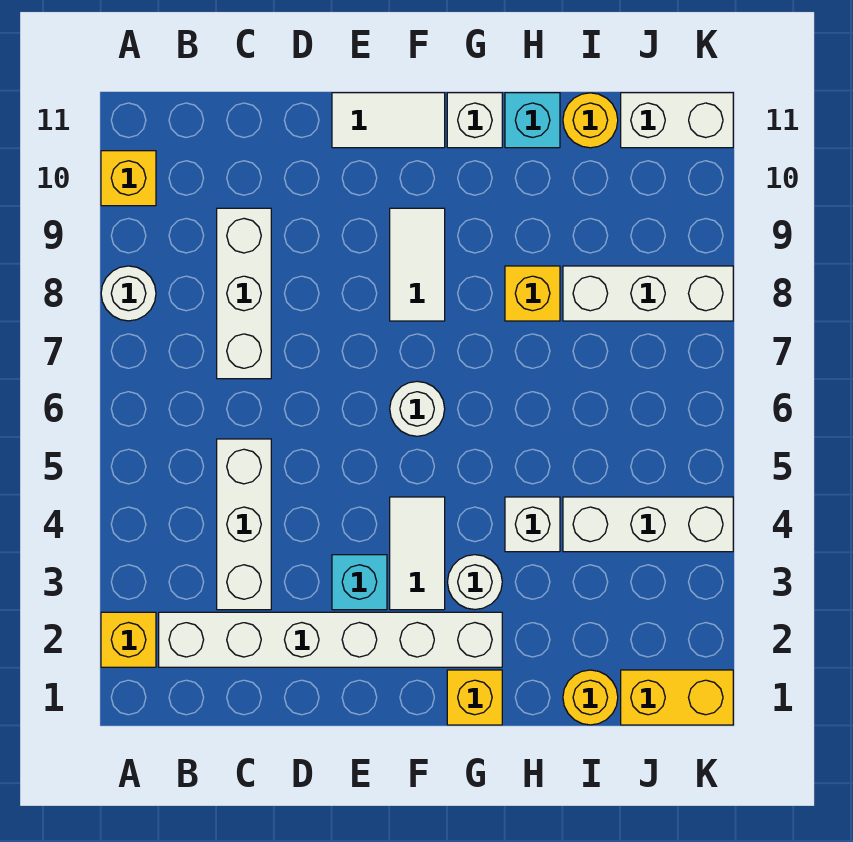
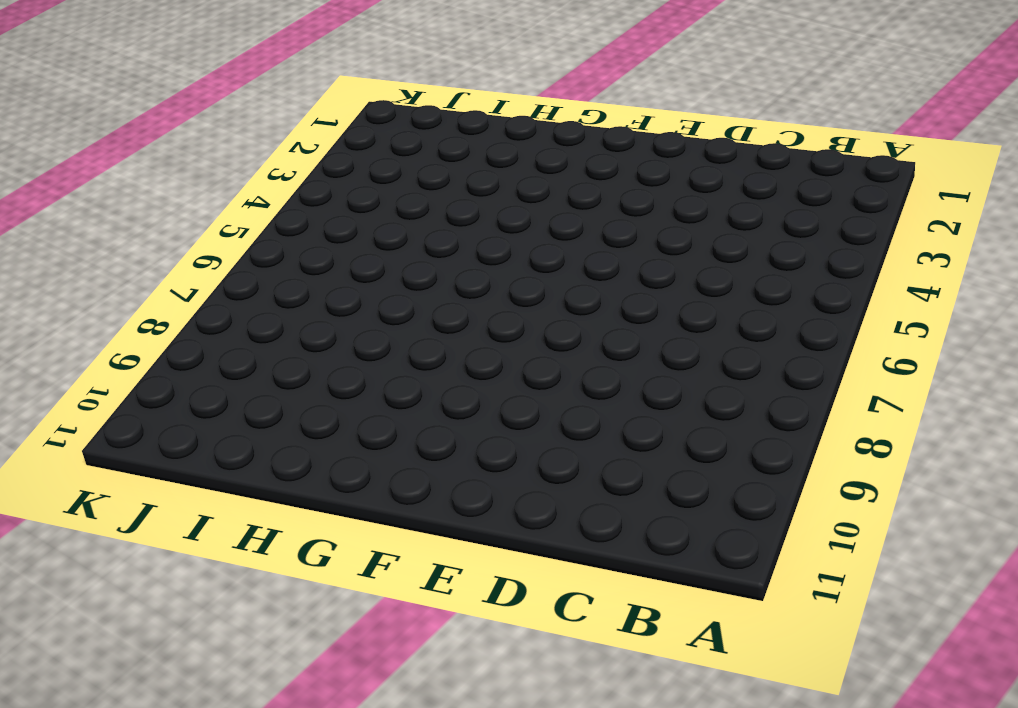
none -> yellow 1x1 brick [101,612,156,667]
none -> white 1x1 round brick [101,266,156,321]
none -> yellow 1x1 brick [101,151,156,206]

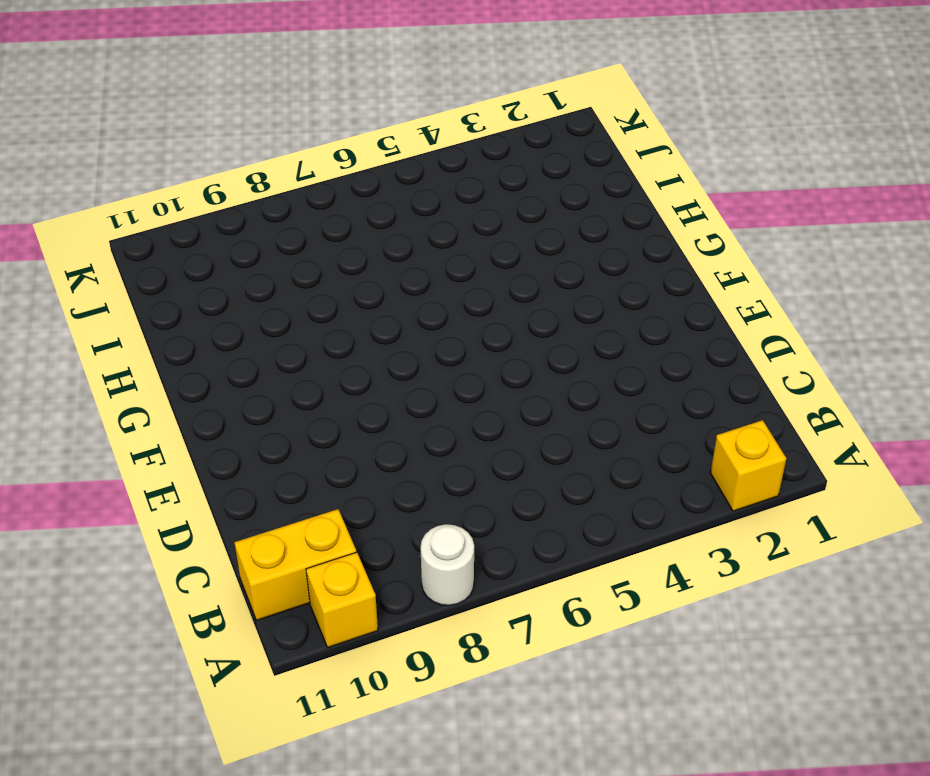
yellow 1x2 brick [234,509,356,620] -> yellow 1x2 brick turned to [621,670,733,725]
none -> white 1x6 brick [159,612,502,667]
none -> white 1x3 brick [217,439,271,610]
none -> white 1x3 brick [217,208,271,379]

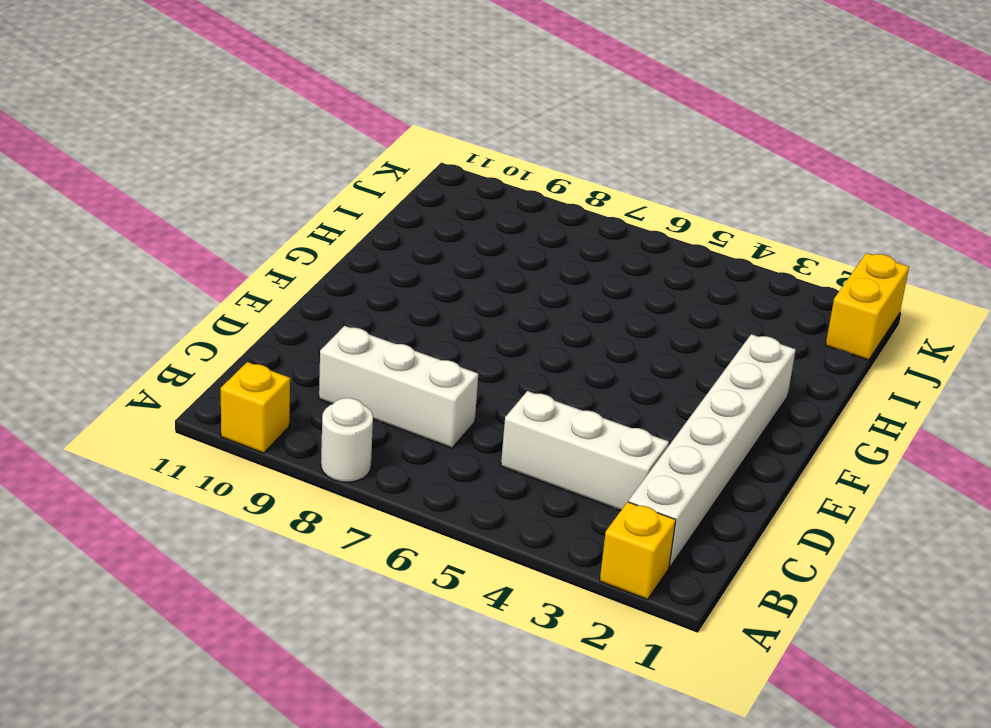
none -> cyan 1x1 brick [332,555,387,610]
none -> white 1x2 tile [332,93,445,148]
none -> white 1x2 tile [390,497,445,610]

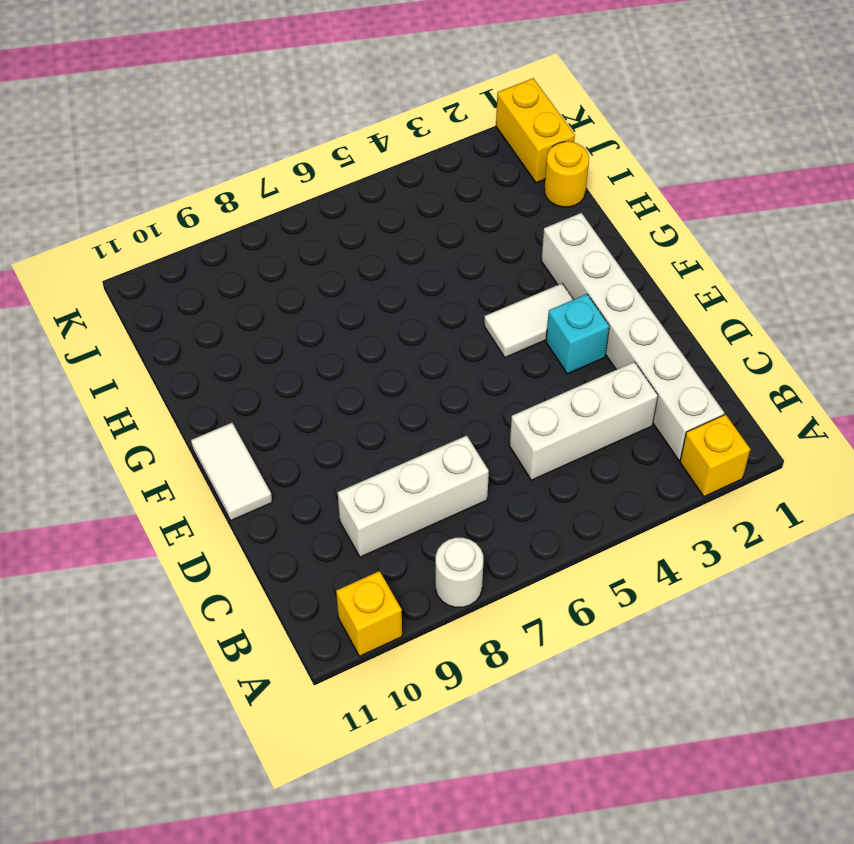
none -> white 1x1 round brick [390,381,445,436]
none -> white 1x2 tile [390,208,445,321]
none -> yellow 1x1 brick [447,670,502,725]

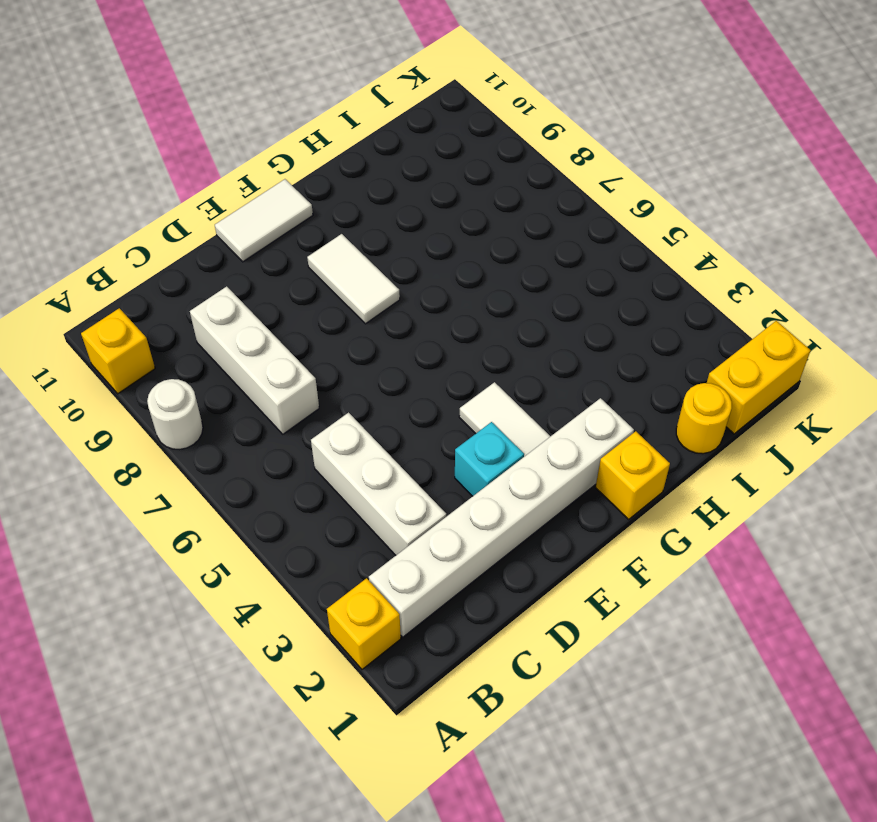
none -> white 1x1 round brick [390,381,445,436]
none -> white 1x1 round brick [447,555,502,609]
none -> white 1x1 brick [447,93,502,148]

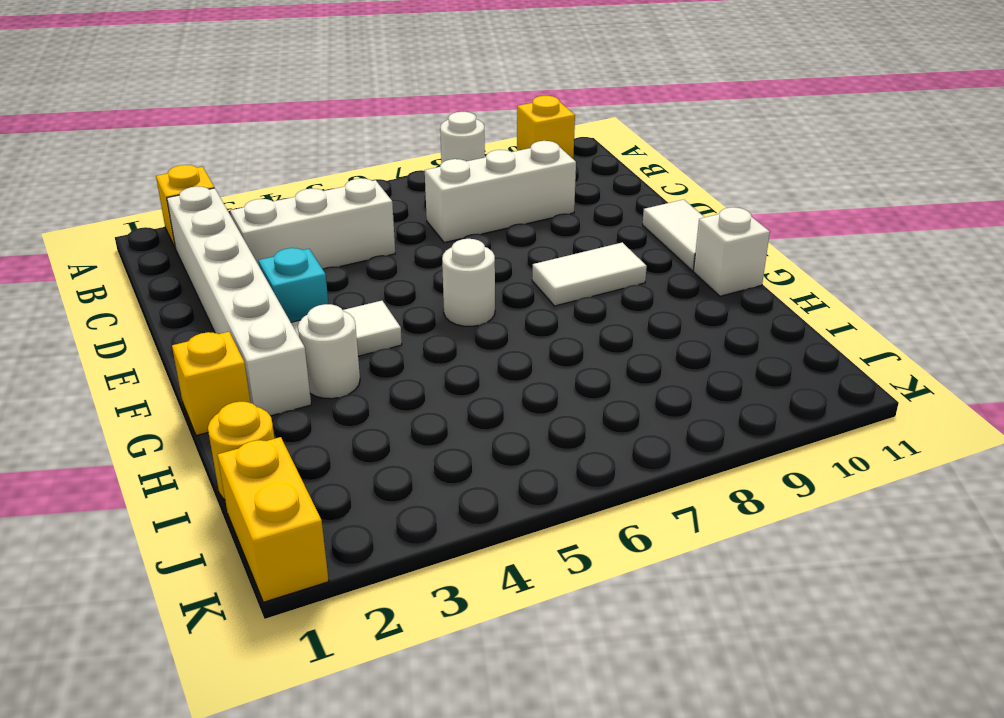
none -> white 1x1 brick [505,497,560,552]
none -> yellow 1x1 brick [505,266,560,321]
none -> cyan 1x1 brick [505,93,560,148]

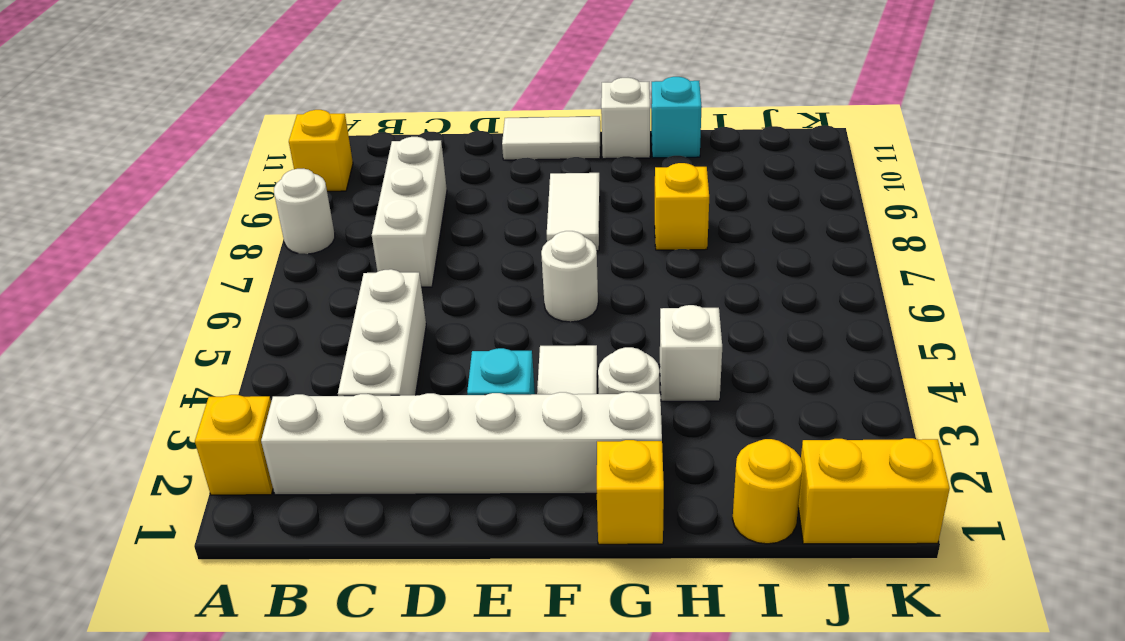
none -> white 1x3 brick [563,497,733,552]
none -> white 1x3 brick [563,266,733,321]
none -> yellow 1x1 round brick [563,93,618,148]

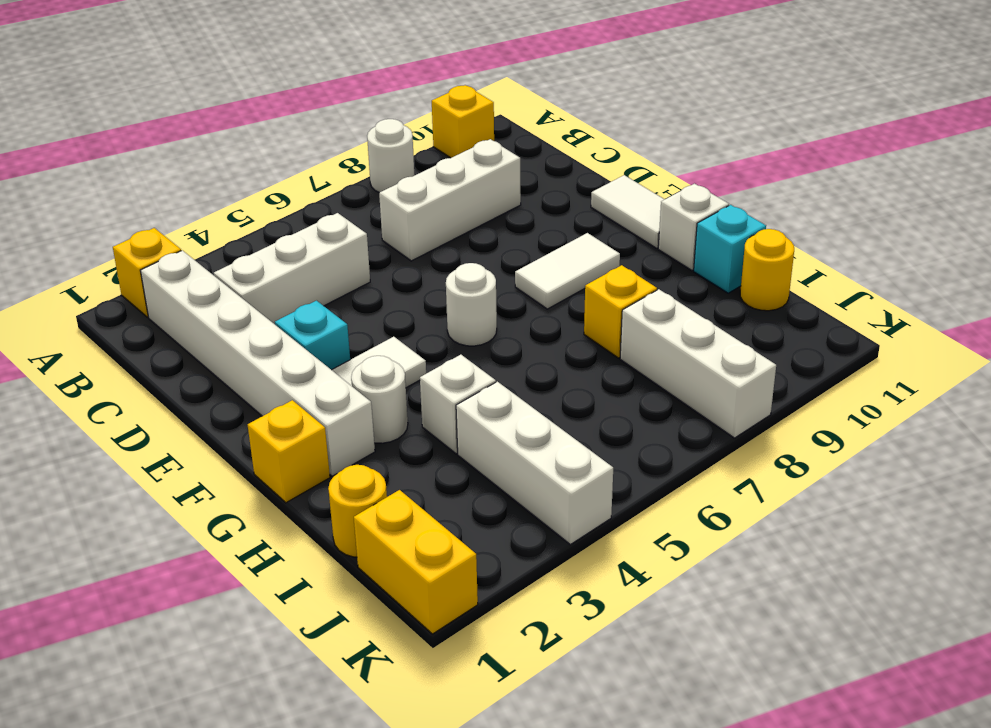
none -> white 1x2 brick [621,93,733,148]

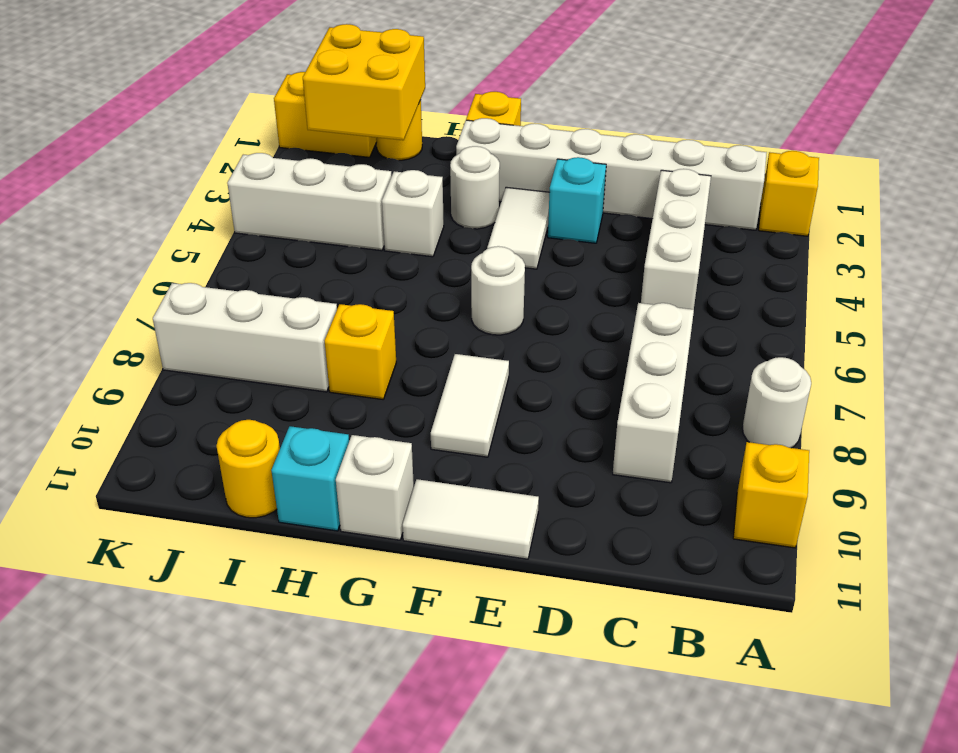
yellow 2x2 brick [303,24,425,140] -> none
none -> white 1x2 brick [621,93,733,148]

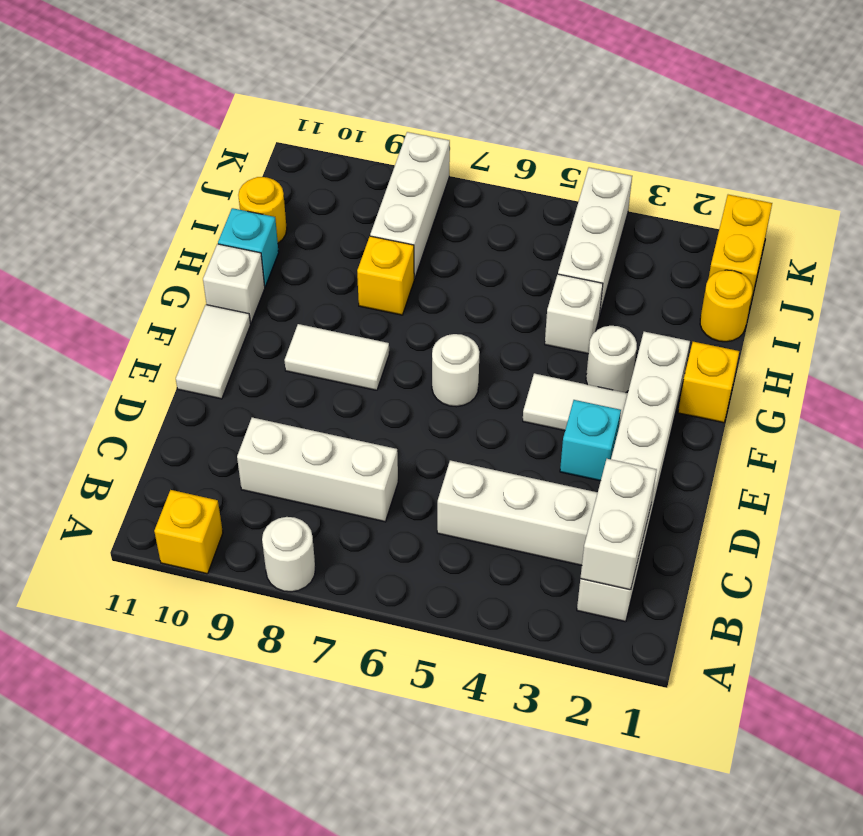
white 1x2 brick [580,459,657,590] -> white 1x2 brick moved to [621,93,733,148]
none -> yellow 1x1 brick [101,612,156,667]

